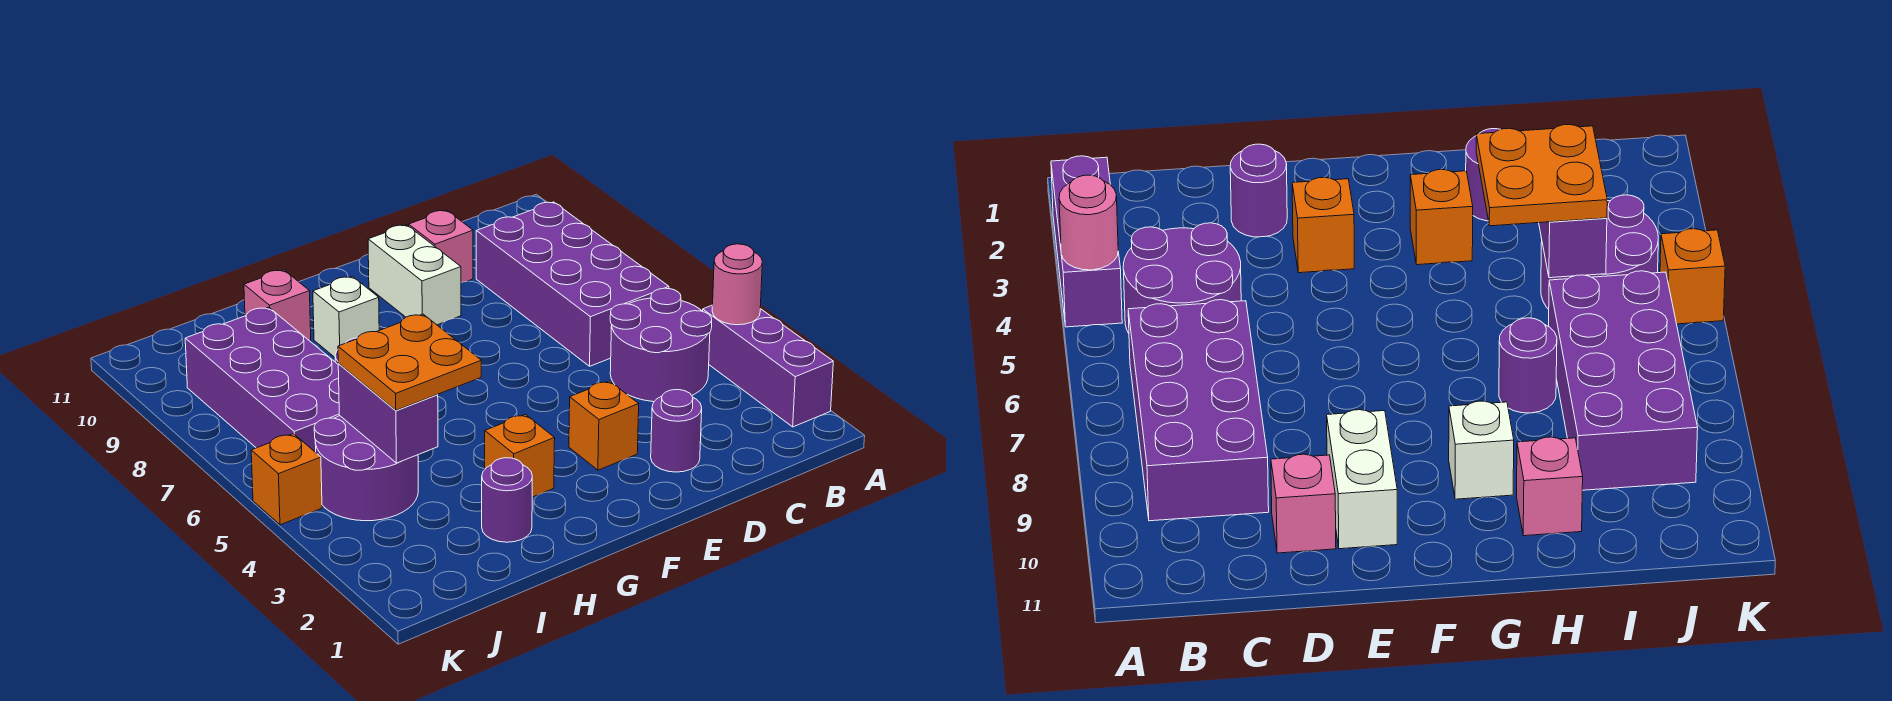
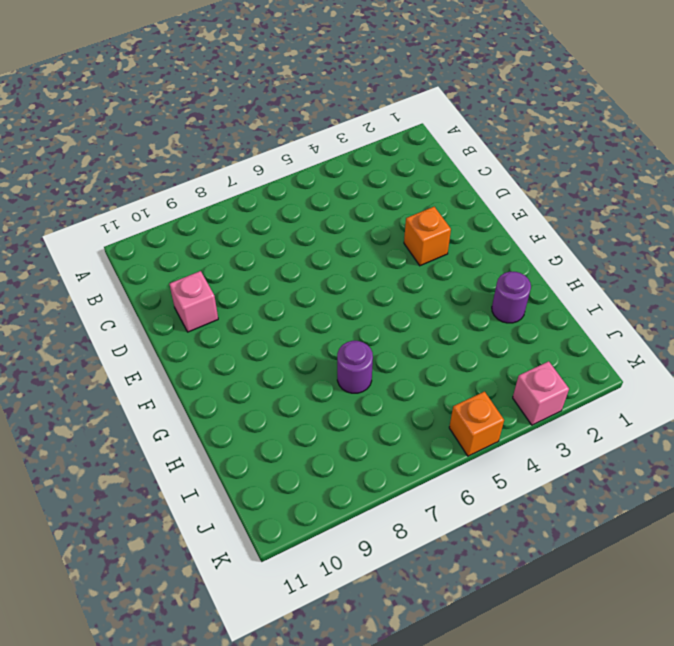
pink 1x1 brick [513,361,569,425] -> pink 1x1 brick moved to [244,270,311,341]
none -> purple 1x3 brick [703,305,833,427]
none -> purple 2x2 round brick [610,288,712,402]
none -> purple 2x4 brick [476,202,669,366]

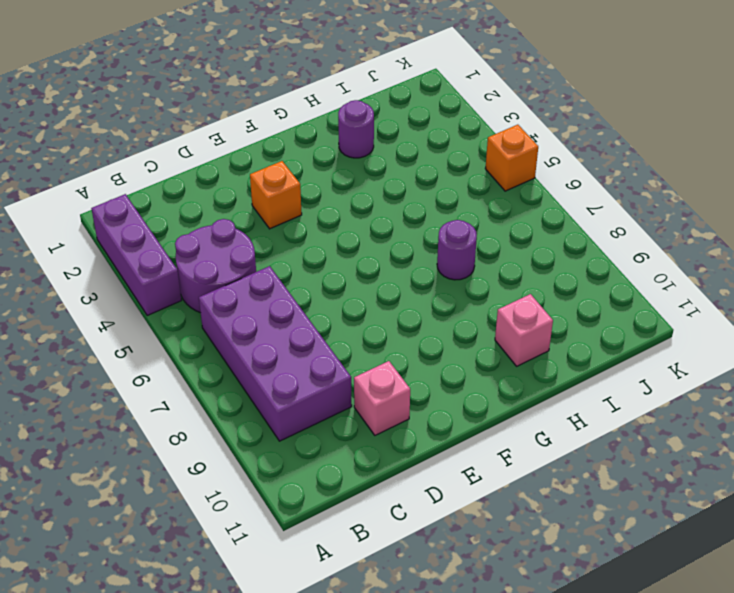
none -> purple 1x1 round brick [651,390,702,472]
none -> white 1x2 brick [368,225,461,325]
none -> orange 1x1 brick [485,414,555,497]

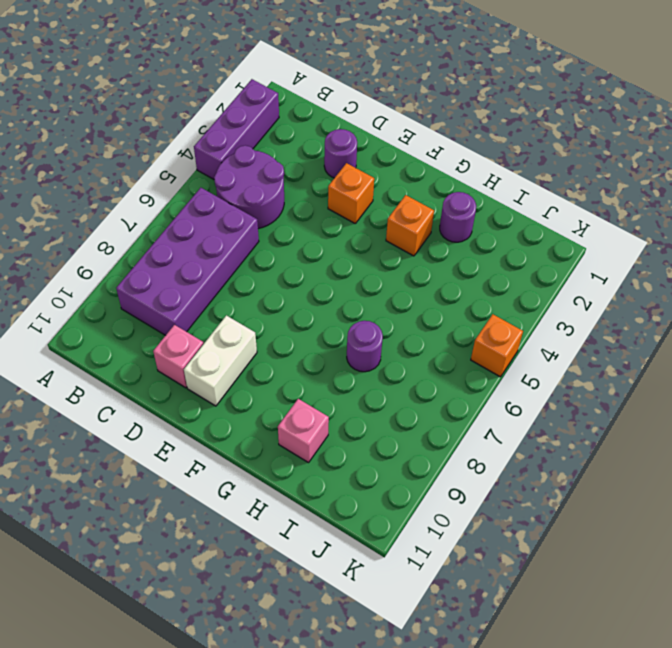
none -> white 1x1 brick [313,276,379,357]
none -> purple 2x2 round brick [314,416,418,521]
none -> purple 2x4 brick [185,307,340,452]

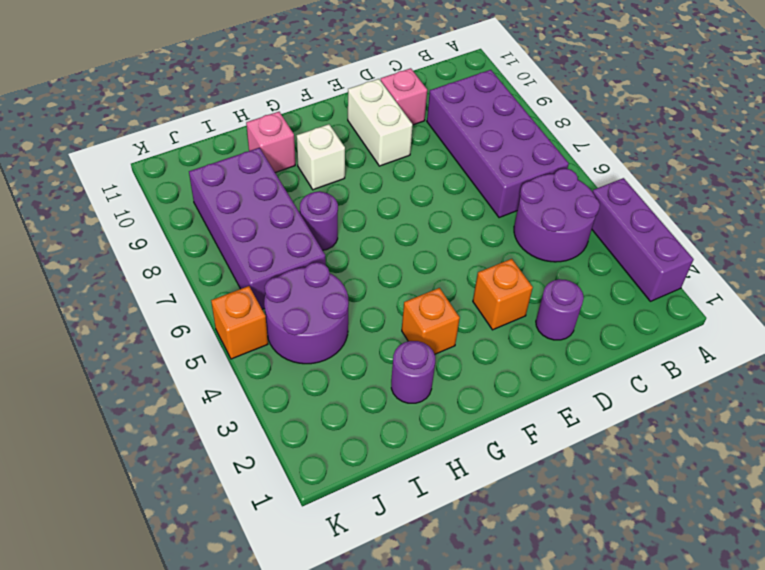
none -> pink 1x1 round brick [712,244,762,325]
none -> purple 1x2 brick [338,364,438,463]
none -> orange 2x2 plate [338,314,481,410]

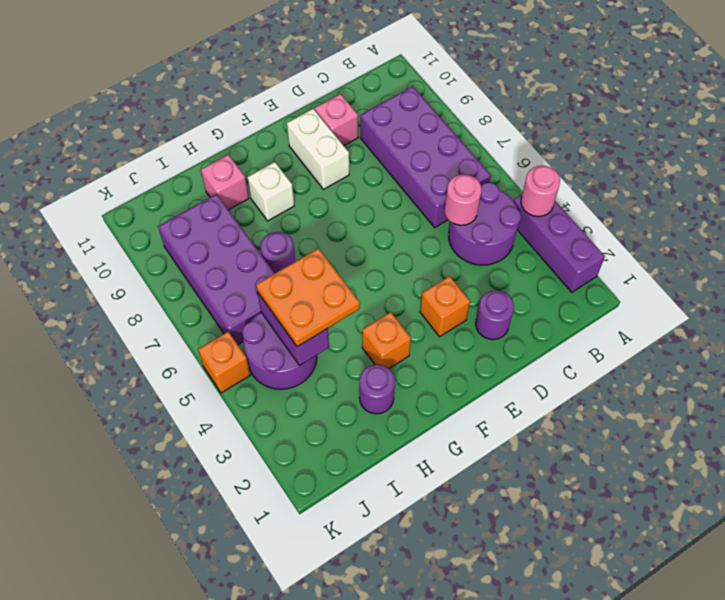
pink 1x1 round brick [445,174,482,225] -> none

